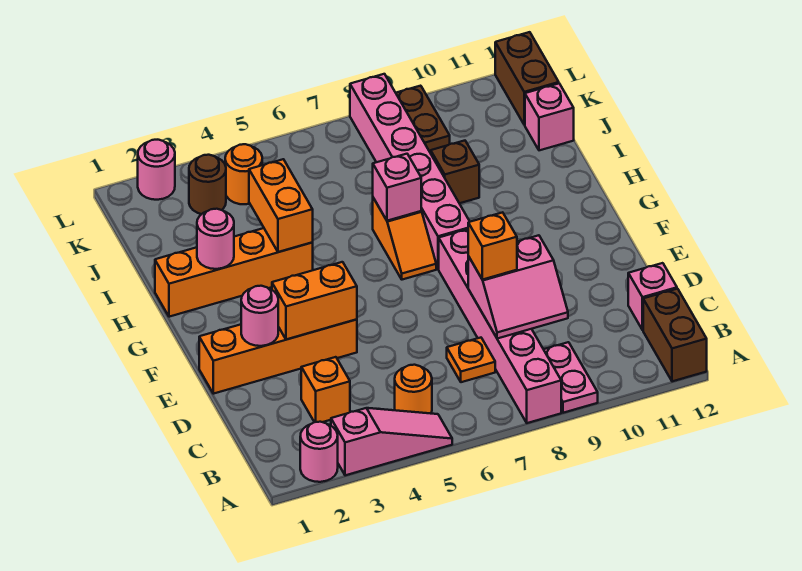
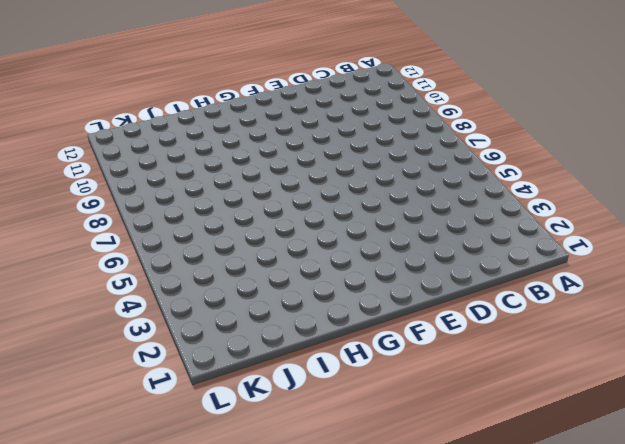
none -> pink 1x1 round brick [300,422,338,482]
none -> pink 1x3 slope [331,408,452,475]
none -> pink 1x6 brick [439,229,561,423]

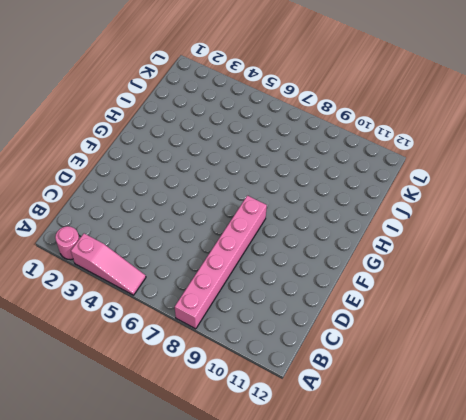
none -> pink 1x2 plate [544,342,598,413]
none -> brown 1x2 brick [643,289,707,381]
none -> orange 1x1 round brick [395,365,432,414]

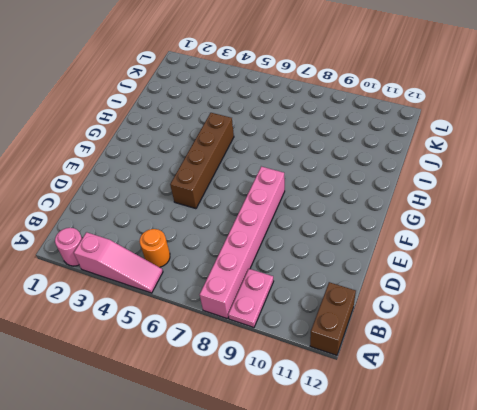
brown 1x4 brick [170,113,234,209] -> none
none -> orange 1x1 brick [301,357,350,422]
none -> orange 1x1 plate [447,338,495,382]
none -> pink 1x1 brick [628,263,677,330]

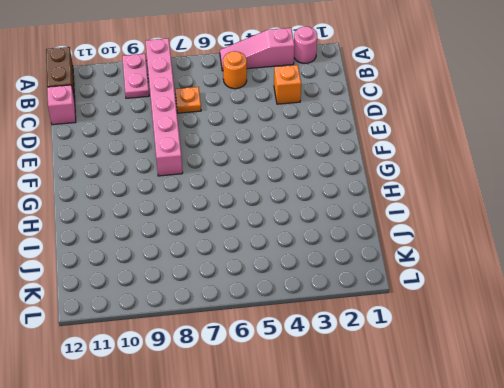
none -> orange 1x4 brick [199,319,357,394]
none -> orange 1x2 slope [373,198,436,280]
none -> pink 1x6 brick [350,74,470,269]

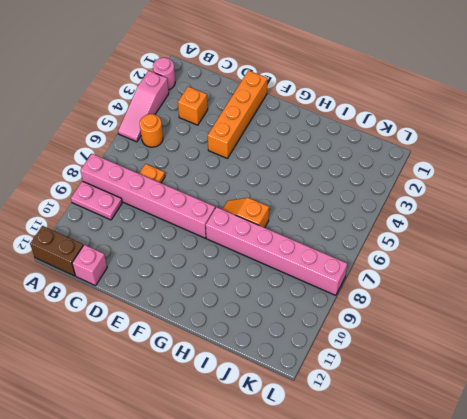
none -> orange 1x4 brick [155,228,313,317]
none -> brown 1x1 brick [431,141,479,203]
none -> pink 1x1 brick [525,84,574,150]

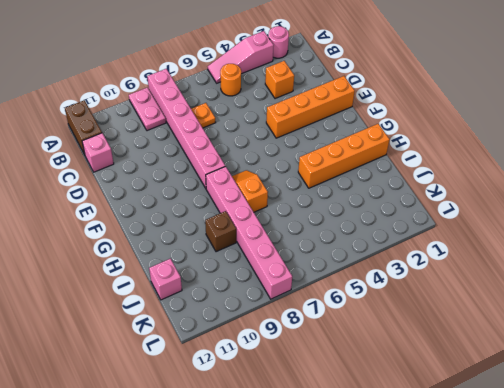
none -> brown 1x1 round brick [189,155,226,214]
none -> orange 1x1 round brick [225,144,262,204]
none -> brown 1x2 plate [396,86,450,152]

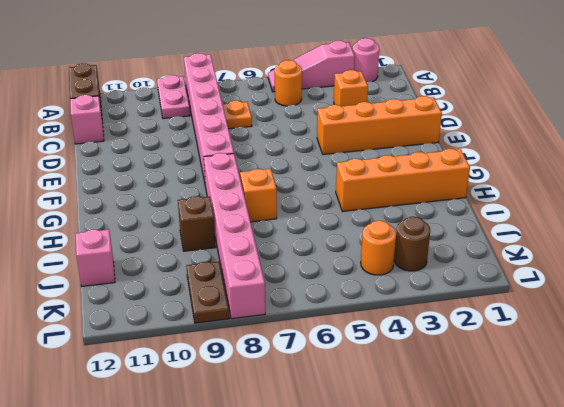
none -> brown 1x2 brick [495,32,559,125]
none -> pink 1x1 round brick [138,140,175,200]
none -> pink 2x2 slope [468,235,568,339]

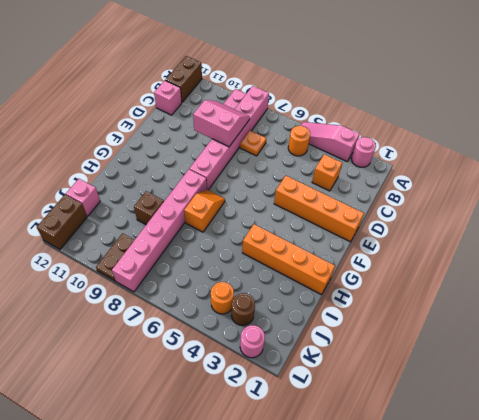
none -> pink 1x1 round brick [241,286,278,346]
none -> orange 1x2 brick [272,262,357,340]
none -> pink 1x1 round brick [197,209,234,269]

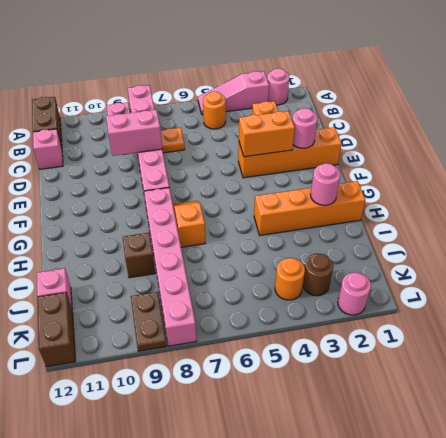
none -> orange 1x2 brick [249,159,313,252]
none -> pink 1x1 brick [373,154,421,221]
none -> orange 1x1 brick [468,212,517,280]

